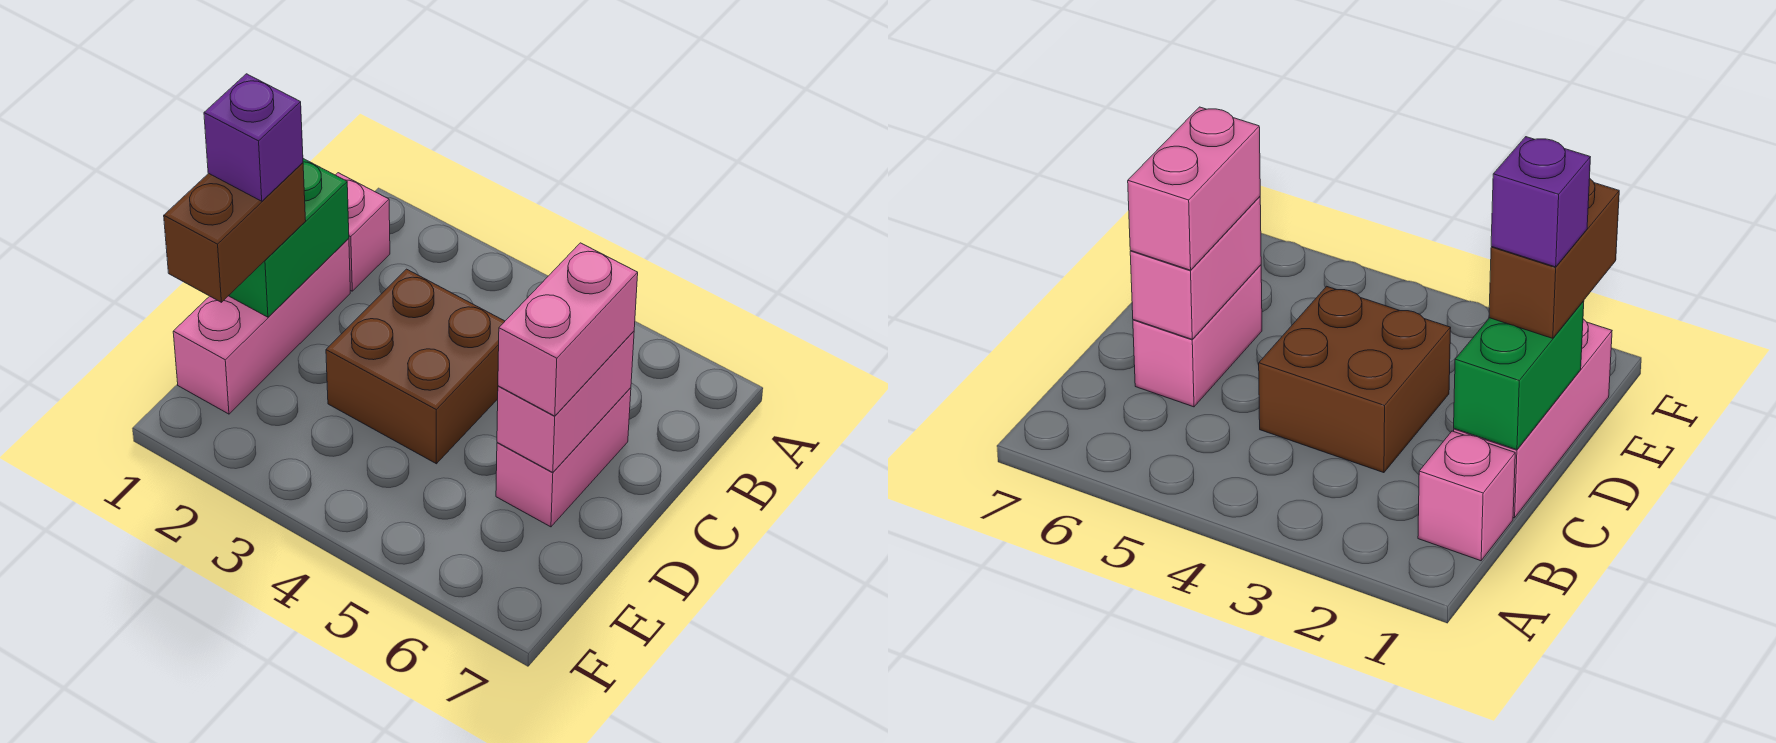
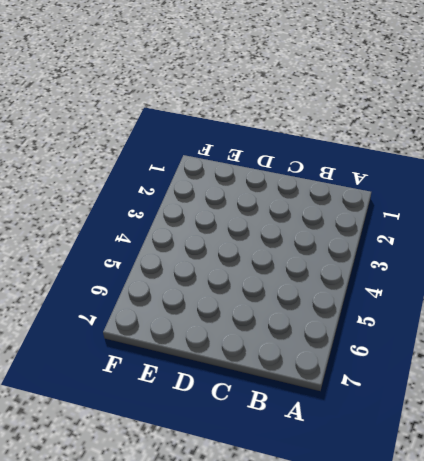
none -> pink 1x1 brick [336,173,390,291]
none -> pink 1x3 brick [173,239,350,414]

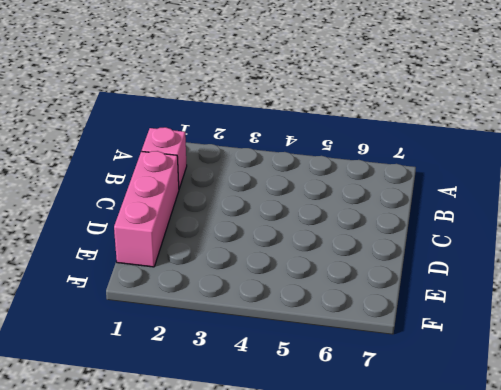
none -> brown 2x2 brick [326,269,505,464]
none -> pink 1x2 brick [496,388,631,527]

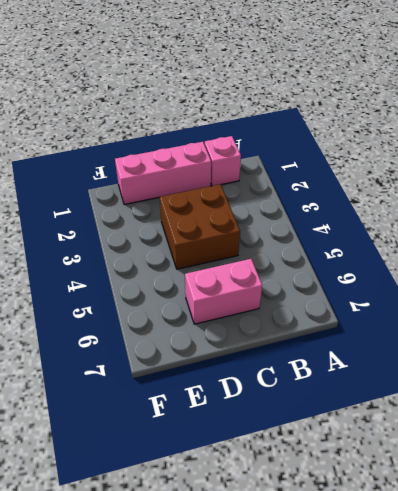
none -> green 1x2 brick [229,159,349,317]
none -> pink 1x2 brick [497,331,634,472]

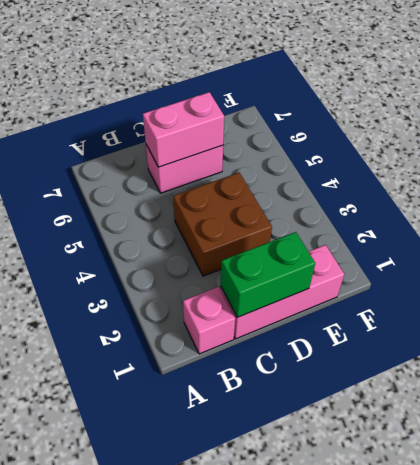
none -> pink 1x2 brick [498,243,638,416]
none -> brown 1x2 brick [164,163,306,302]

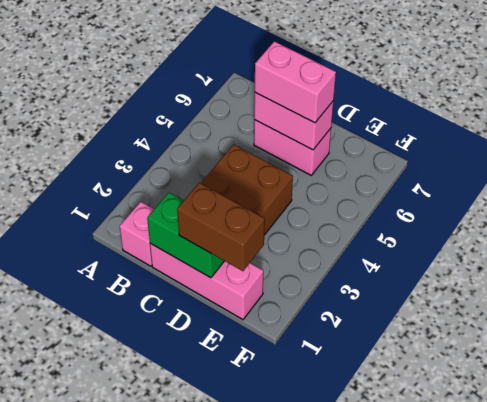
none -> purple 1x1 brick [204,74,303,201]

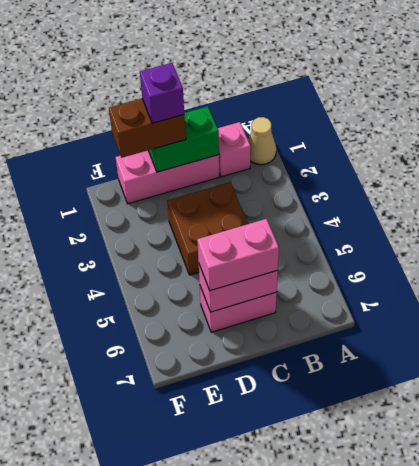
tan 1x1 cone [248,117,276,165] -> none

